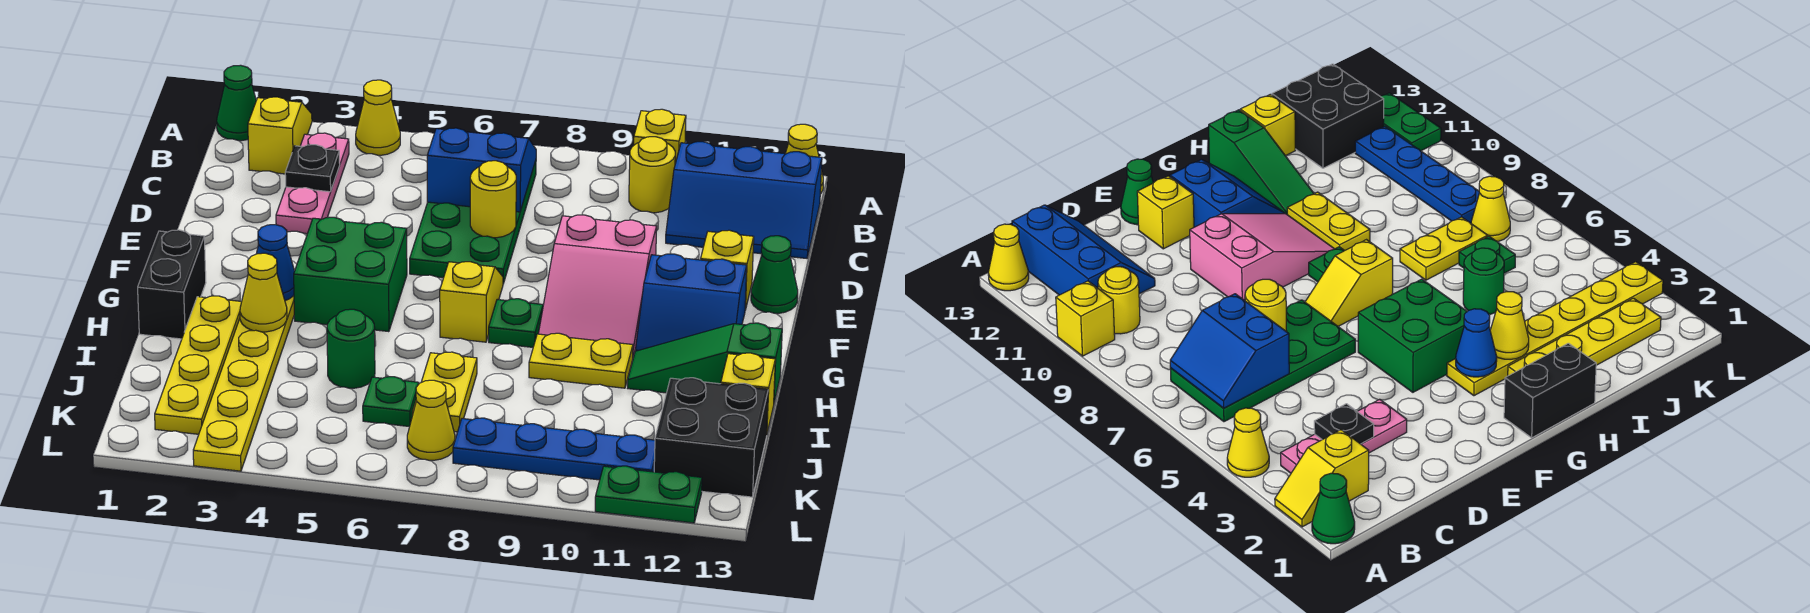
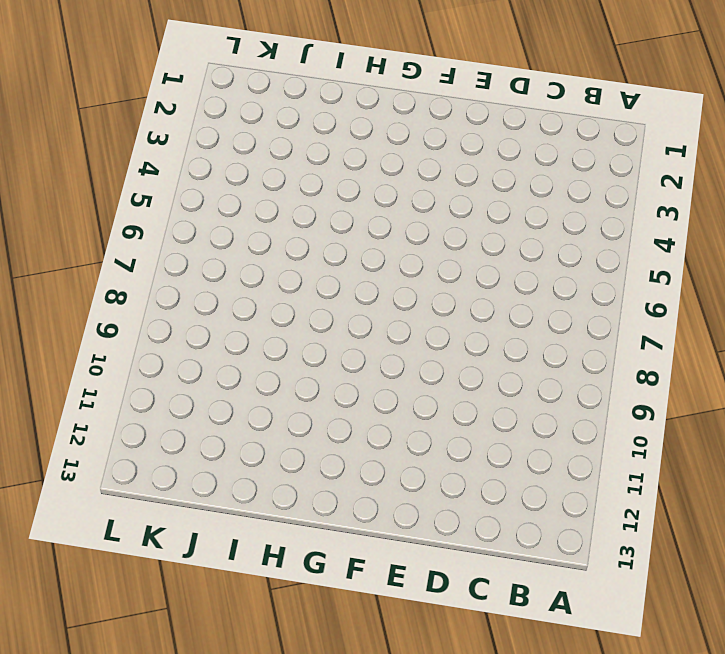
none -> green 1x1 cone [217,65,256,141]
none -> yellow 1x2 slope [248,97,312,174]
none -> yellow 1x1 cone [356,80,400,155]
none -> yellow 1x1 brick [634,109,686,164]

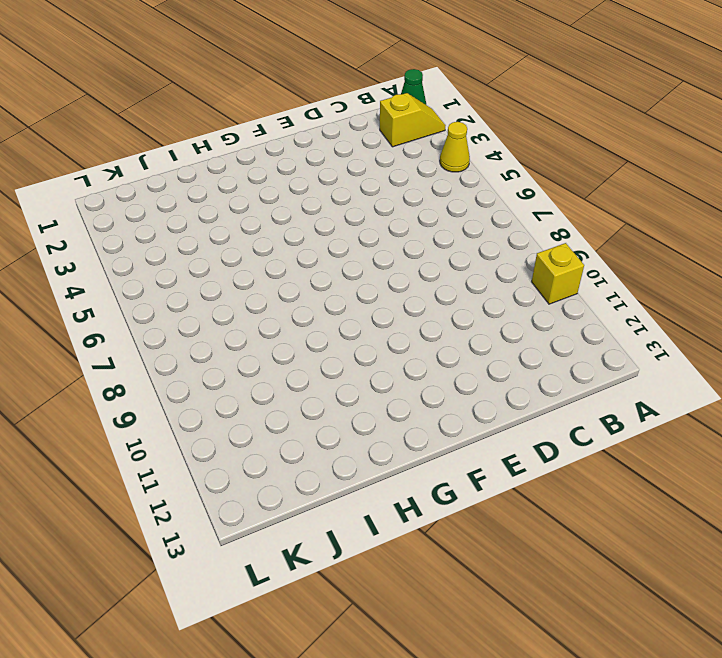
none -> yellow 1x1 cone [785,124,823,194]
none -> pink 1x3 plate [276,133,349,234]
none -> green 2x4 plate [410,161,536,284]
none -> yellow 1x1 round brick [629,137,675,213]

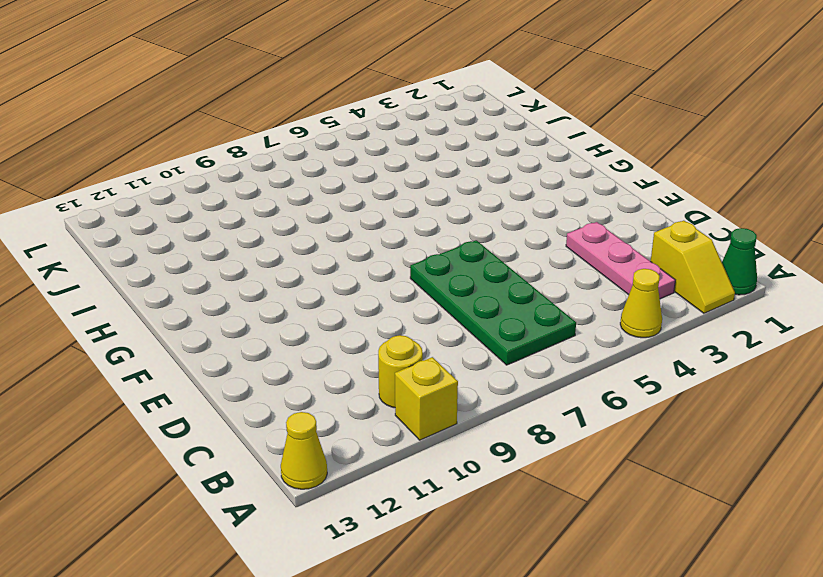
none -> blue 2x3 slope [666,142,822,258]
none -> pink 2x3 slope [538,215,657,357]
none -> yellow 1x1 brick [701,230,754,310]
none -> green 1x1 cone [751,236,798,314]

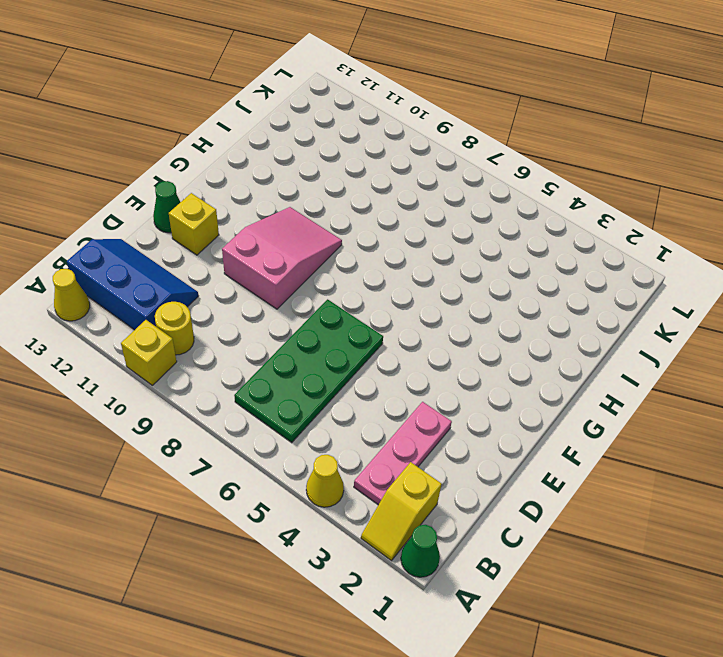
none -> green 2x2 brick [294,217,407,332]
none -> yellow 1x2 slope [440,262,503,342]
none -> blue 2x2 slope [635,254,747,351]
none -> black 1x2 brick [138,230,206,339]

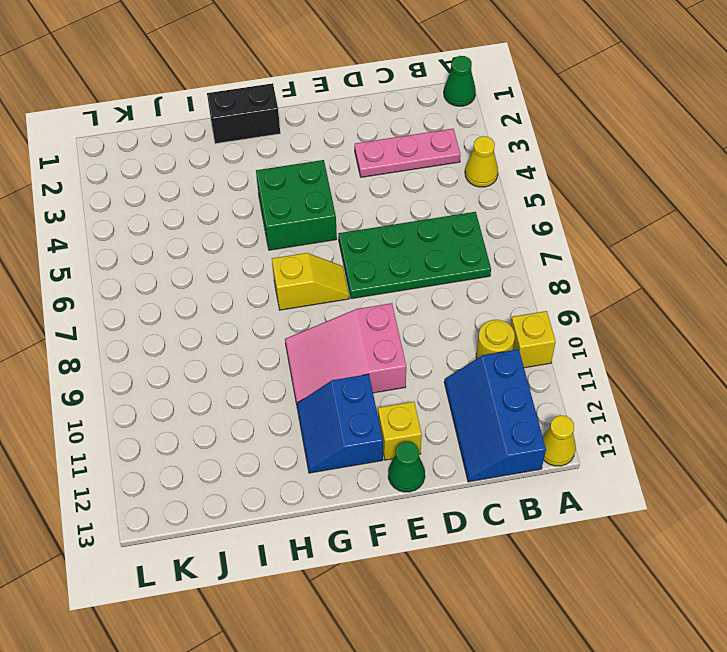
none -> yellow 1x2 slope [248,97,312,174]
none -> yellow 1x6 plate [193,296,294,471]
none -> green 1x1 plate [489,299,543,347]
none -> yellow 1x4 plate [155,296,242,434]

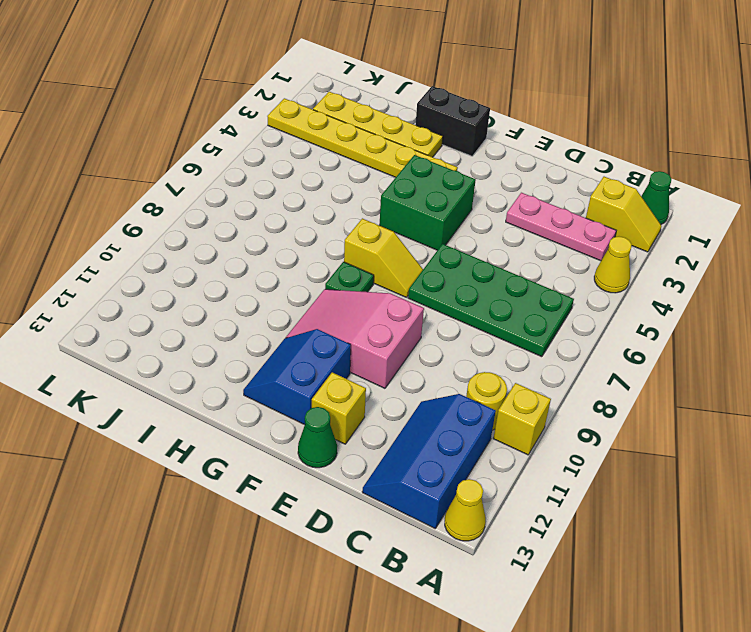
none -> yellow 1x2 plate [529,333,633,388]
none -> green 1x3 slope [628,323,782,402]
none -> green 1x1 round brick [327,309,375,388]
none -> yellow 1x2 plate [412,352,477,432]

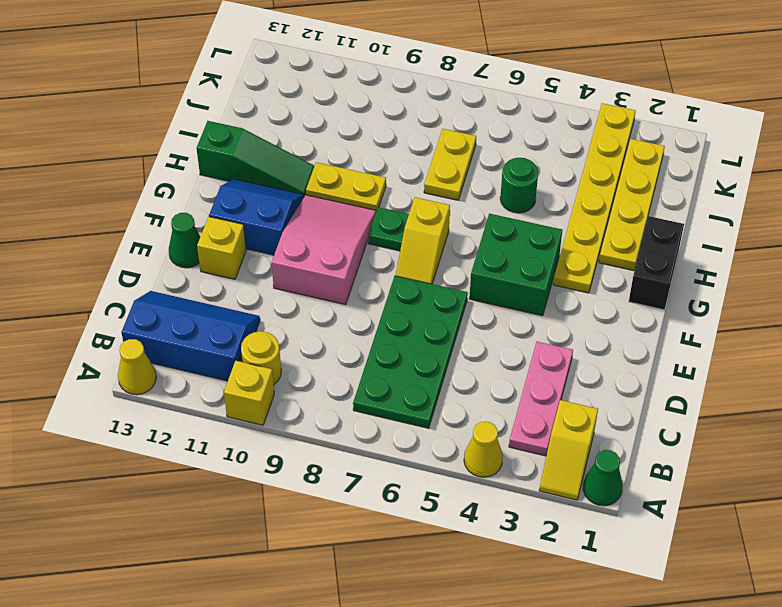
none -> yellow 1x1 brick [721,353,775,432]
none -> green 1x1 plate [363,377,419,427]
none -> black 2x2 brick [654,378,768,497]
none -> yellow 1x1 cone [407,380,455,460]

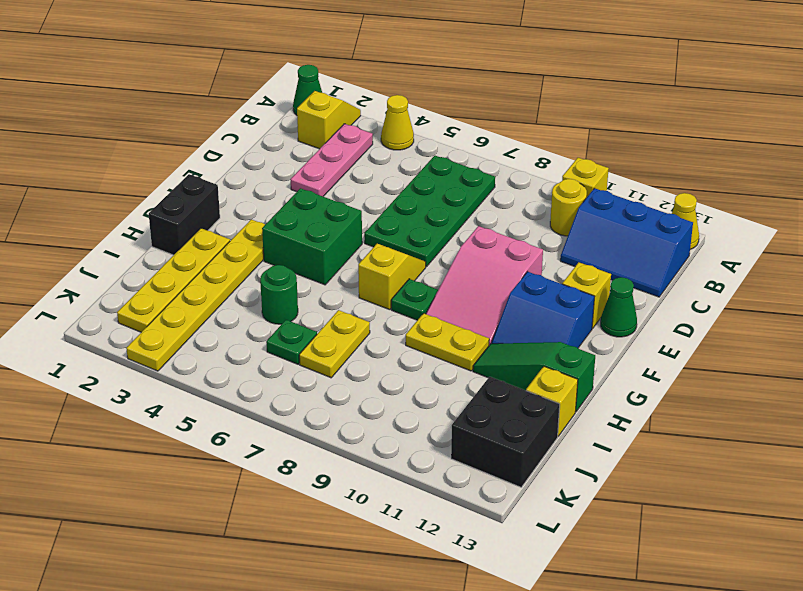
none -> yellow 1x1 cone [407,380,455,460]
none -> blue 1x4 plate [453,418,655,480]
none -> green 1x2 plate [595,466,702,523]
none -> blue 2x2 slope [427,128,536,212]

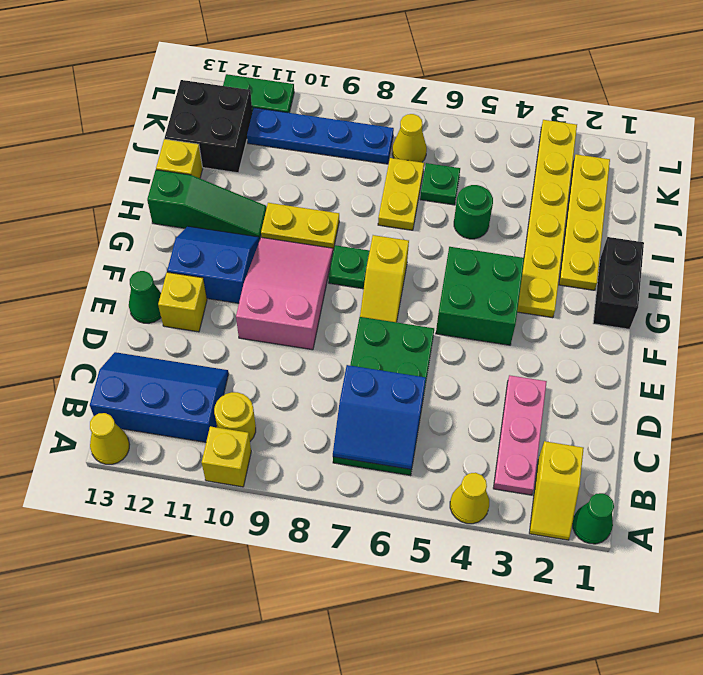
none -> black 1x1 plate [285,145,340,192]
none -> yellow 1x1 round brick [470,161,516,238]
none -> blue 1x1 cone [256,225,295,301]
none -> yellow 1x1 cone [240,253,287,332]

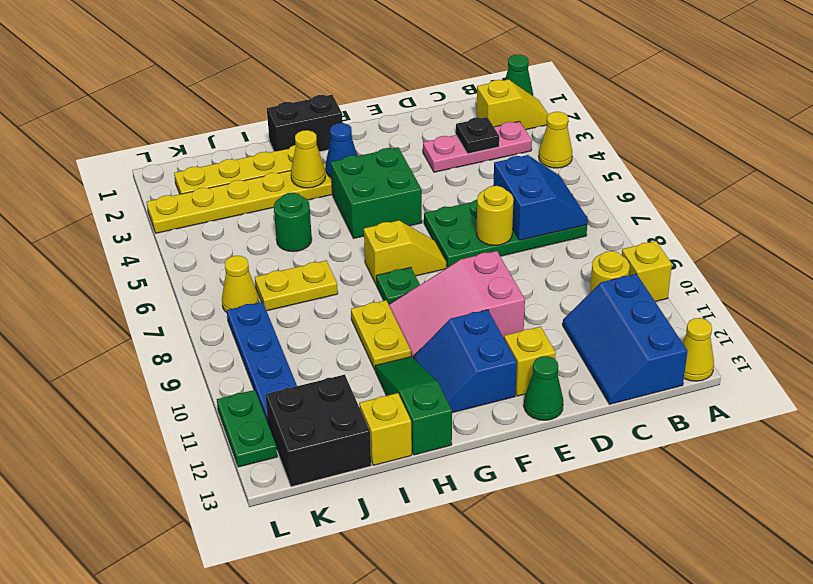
none -> green 1x1 plate [363,377,419,427]

